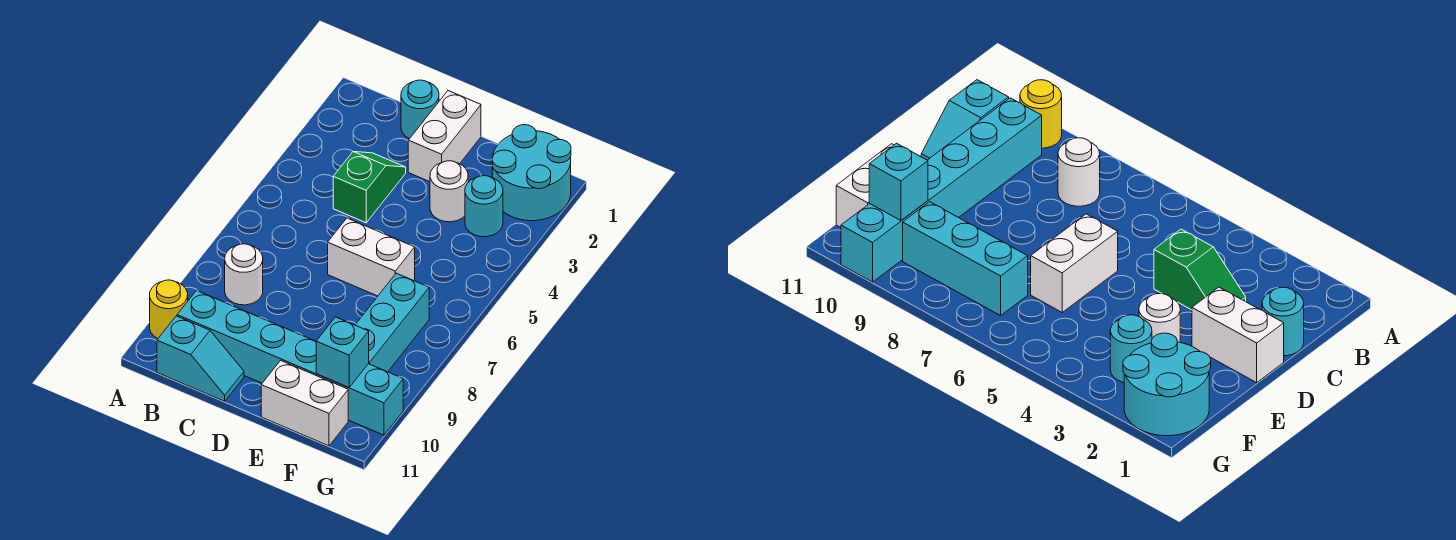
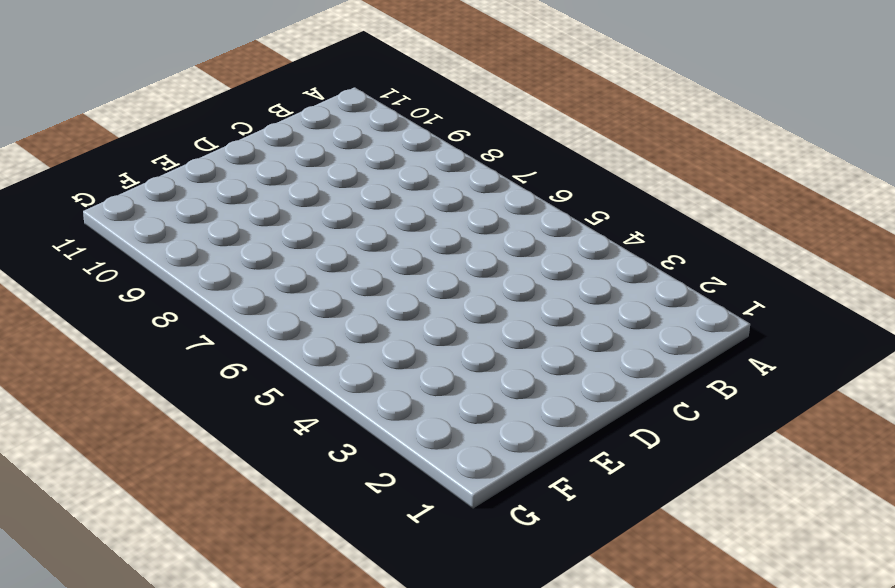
none -> yellow 1x1 round brick [150,280,188,338]
none -> white 1x1 round brick [225,244,263,305]
none -> cyan 1x6 brick [177,291,403,435]

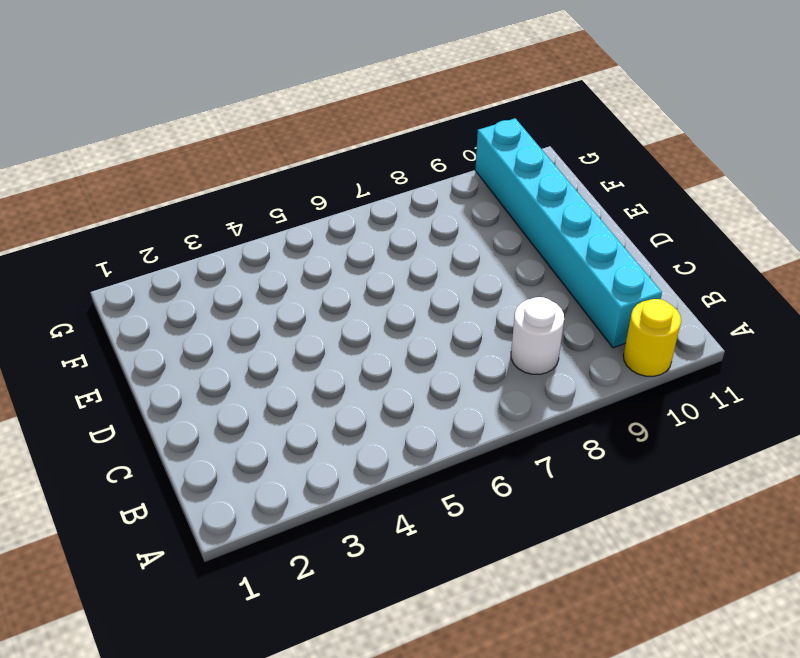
none -> cyan 1x2 slope [157,316,244,401]
none -> cyan 1x1 round brick [401,80,439,139]
none -> green 1x2 slope [333,152,406,223]

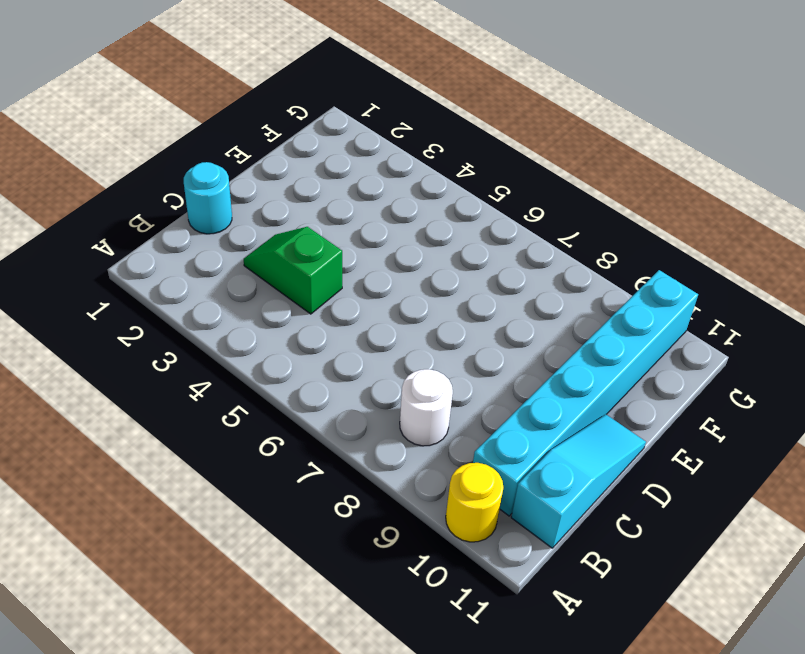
cyan 1x3 slope [511,414,646,548] -> cyan 1x2 slope [157,316,244,401]
none -> white 1x2 brick [408,91,481,182]
none -> white 1x2 brick [328,218,415,296]
none -> white 1x1 round brick [430,161,468,222]

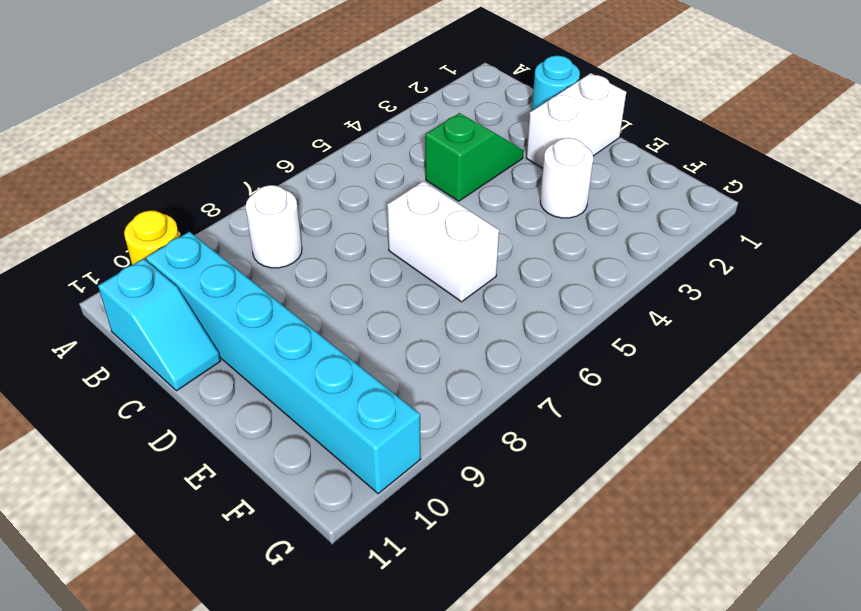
none -> white 1x2 brick [261,360,348,446]
none -> cyan 2x2 round brick [492,125,571,221]
none -> cyan 1x1 round brick [465,176,503,237]

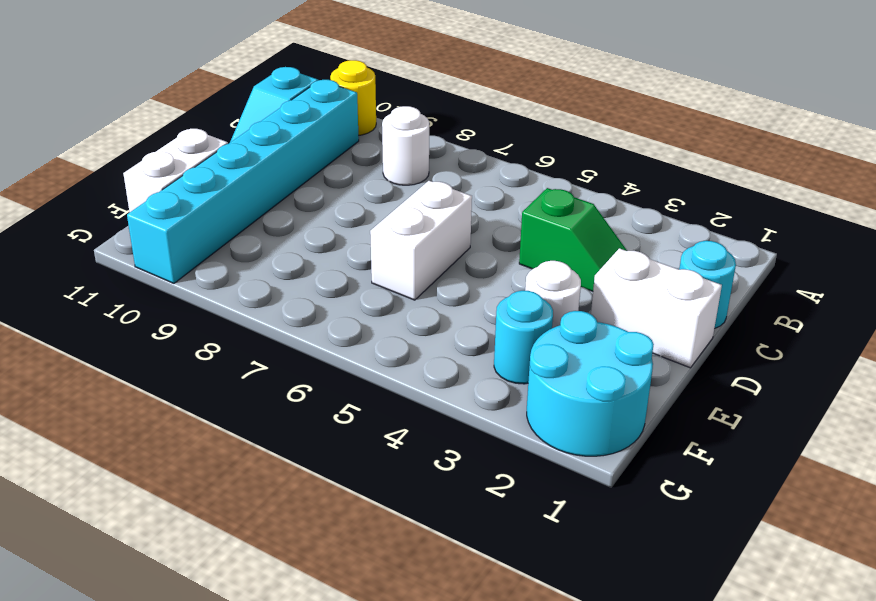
none -> cyan 1x3 brick [355,273,429,372]
none -> cyan 1x1 brick [316,317,369,388]

